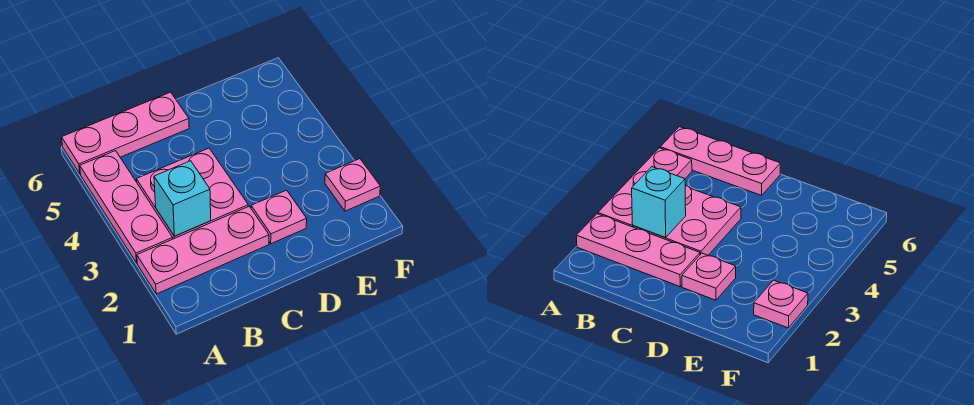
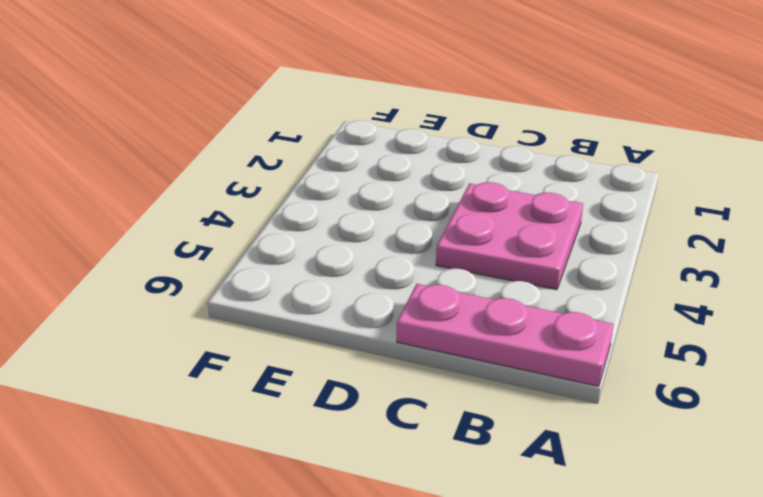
none -> pink 1x3 plate [137,206,269,294]
none -> pink 1x3 plate [80,151,173,263]

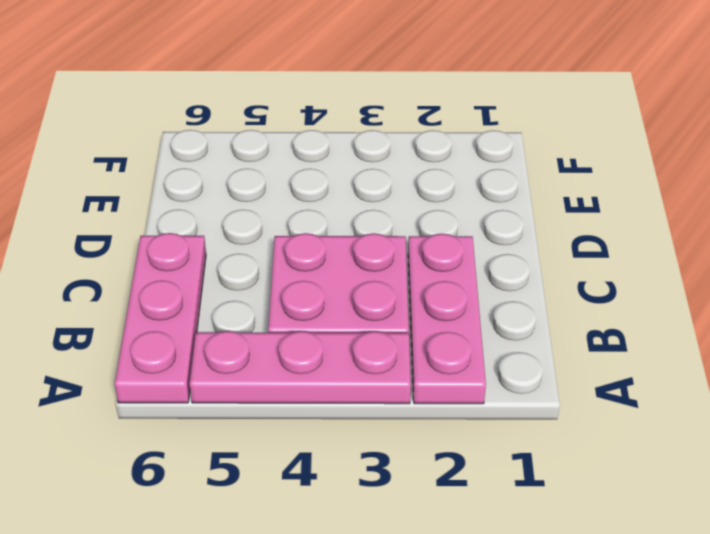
none -> pink 1x1 plate [251,190,307,244]
none -> pink 1x1 plate [325,159,380,211]

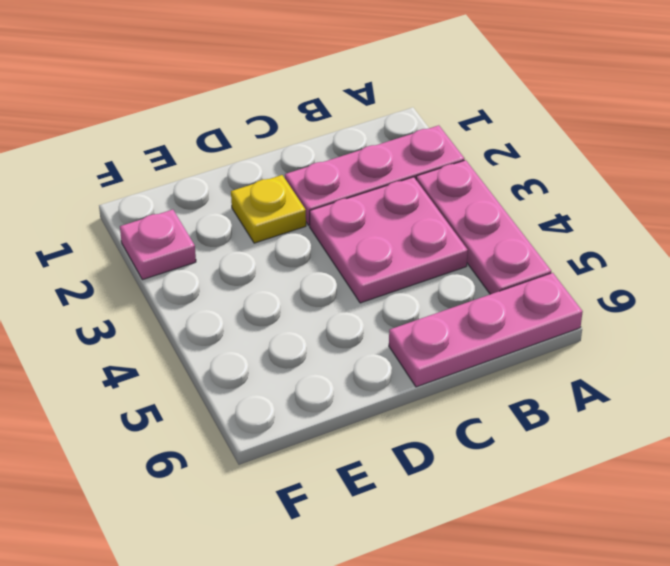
yellow 1x1 plate [231,175,306,243] -> pink 1x1 plate [251,190,307,244]
none -> cyan 1x1 brick [154,161,211,236]

